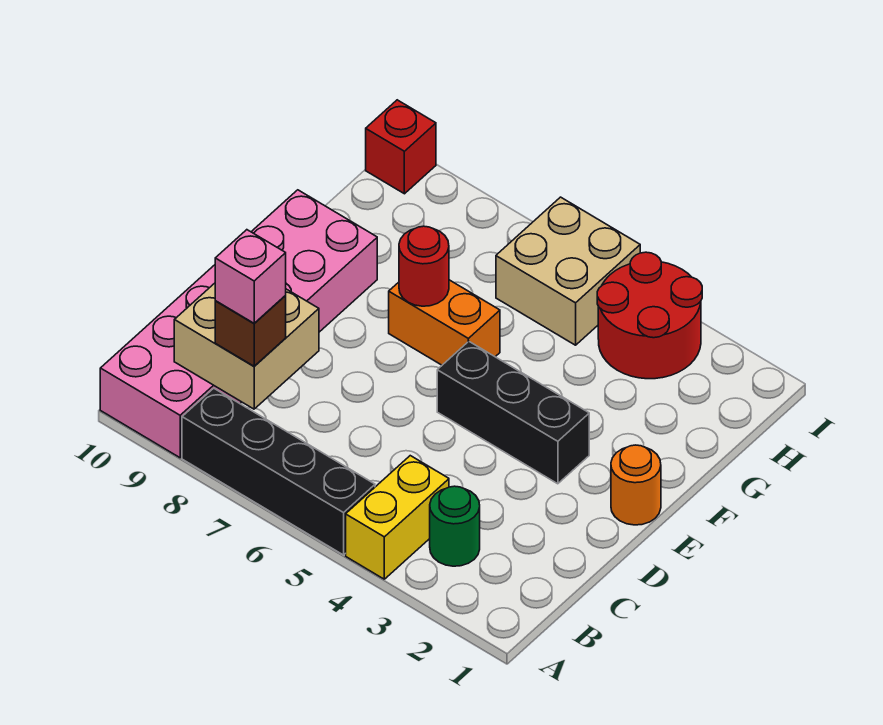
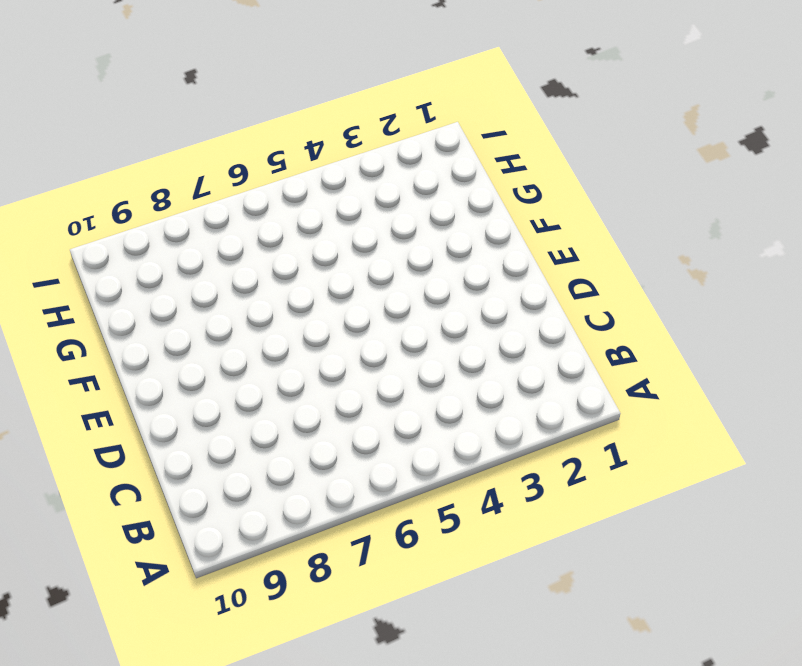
none -> yellow 1x2 brick [346,456,449,579]
none -> black 1x4 brick [182,388,375,555]
none -> pink 2x6 brick [100,190,377,458]

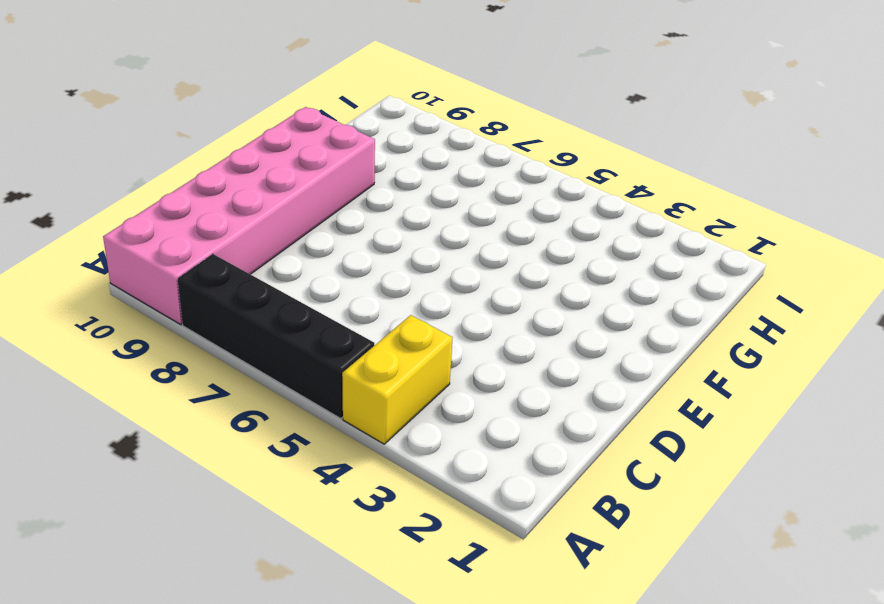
none -> green 1x1 round brick [430,486,480,566]
none -> orange 1x1 round brick [611,445,661,525]
none -> black 1x3 brick [437,341,589,484]

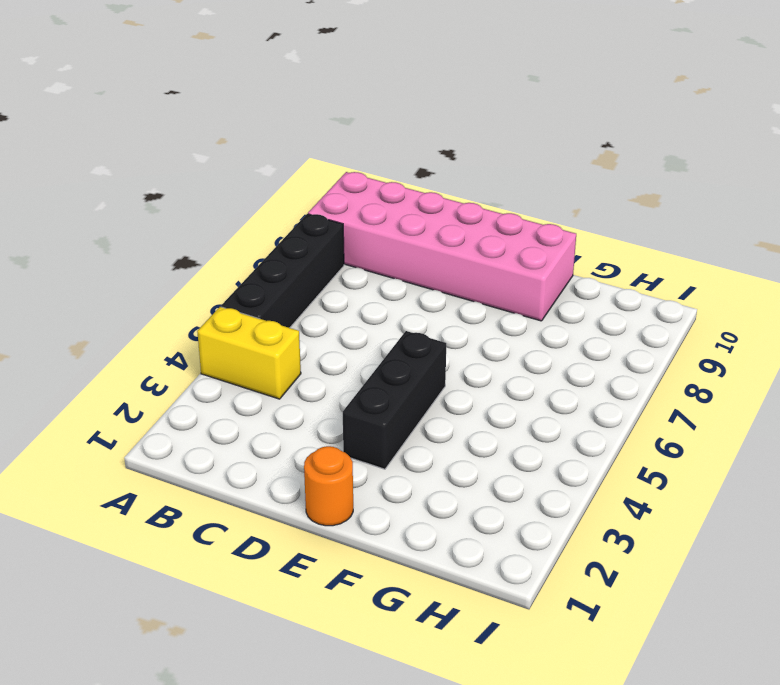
none -> green 1x1 round brick [430,486,480,566]
none -> orange 1x2 brick [389,280,500,365]
none -> red 2x2 round brick [597,252,702,379]

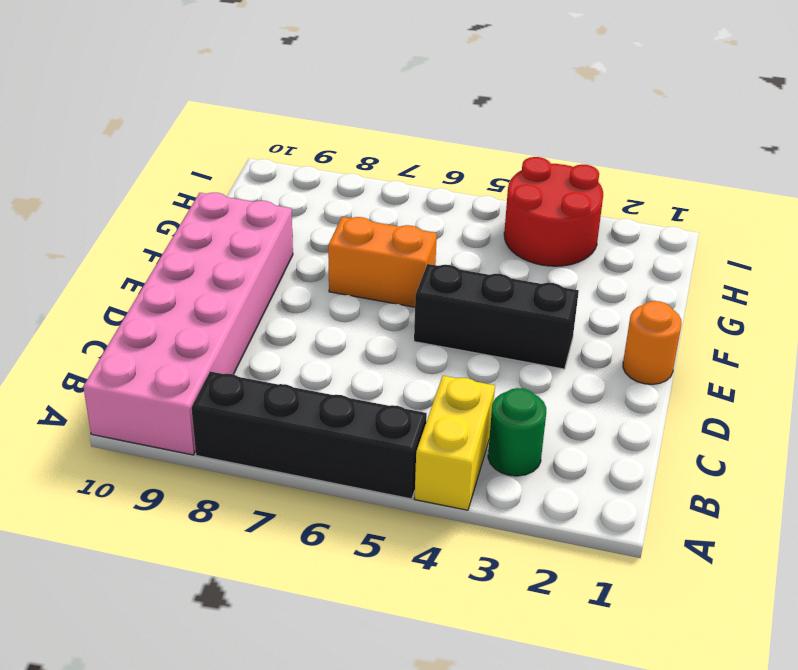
none -> tan 2x2 brick [496,197,640,345]
none -> red 1x1 brick [366,100,436,194]
none -> tan 2x2 brick [174,283,319,409]

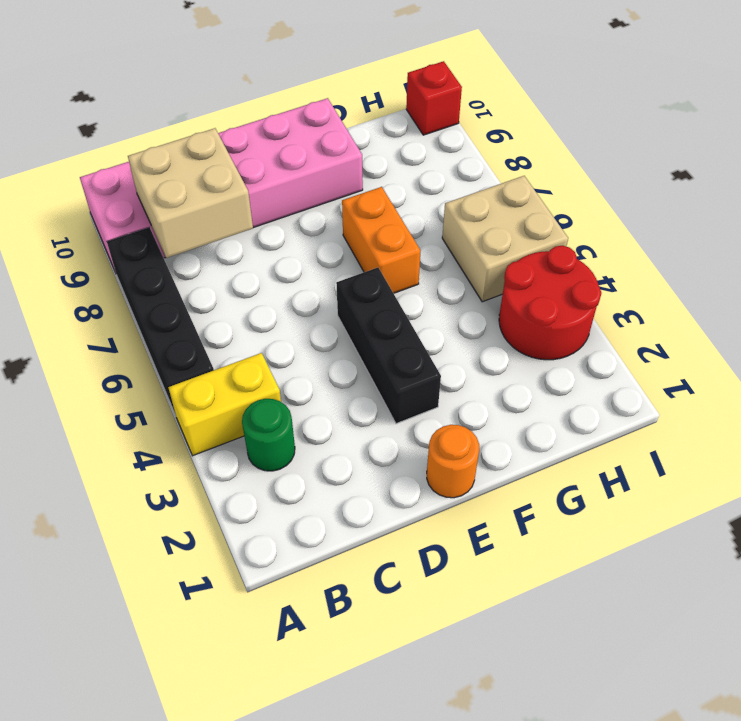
none -> red 1x1 round brick [399,226,449,306]
none -> brown 1x1 brick [215,296,286,366]
none -> pink 1x1 brick [215,230,286,323]

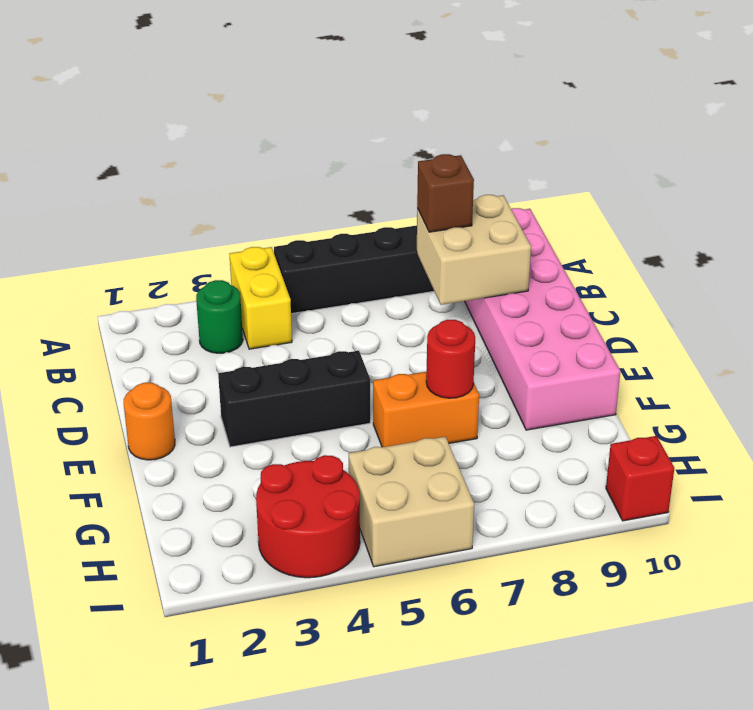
none -> pink 1x1 brick [215,230,286,323]

